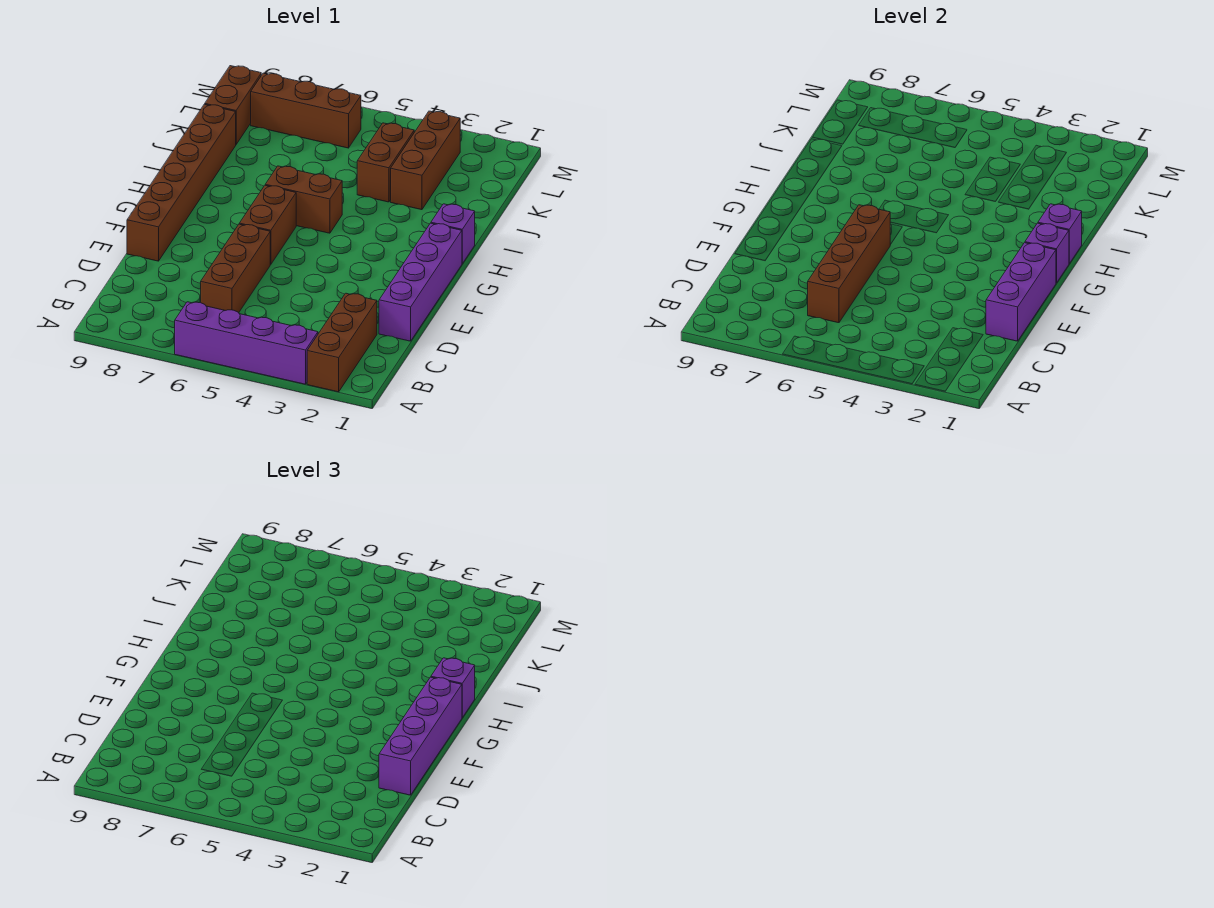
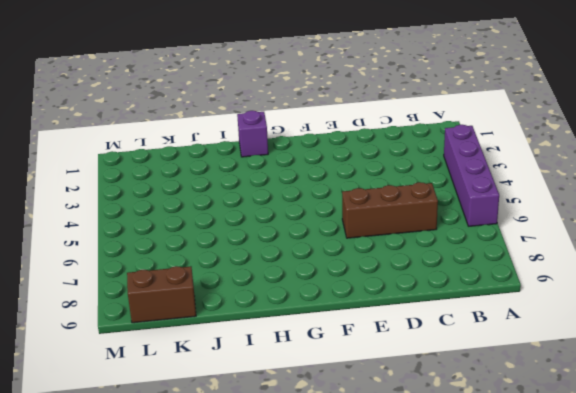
none -> brown 1x3 brick [307,293,377,392]
none -> purple 1x4 brick [379,223,462,341]
none -> brown 1x6 brick [127,104,236,261]

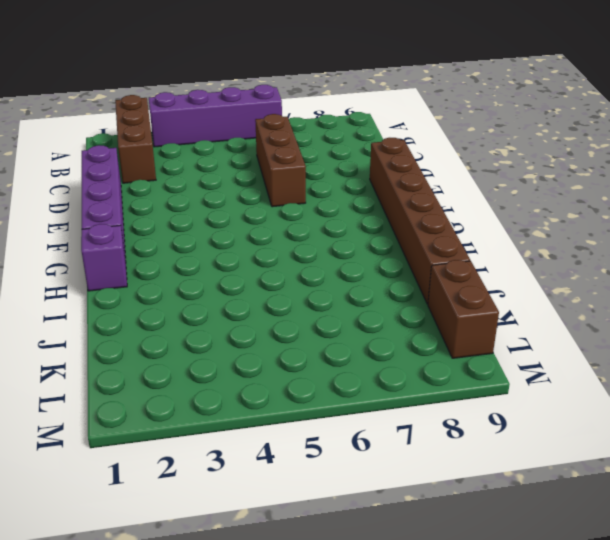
none -> brown 1x2 brick [239,185,296,265]
none -> brown 1x2 brick [265,166,342,233]
none -> brown 1x3 brick [391,111,460,210]

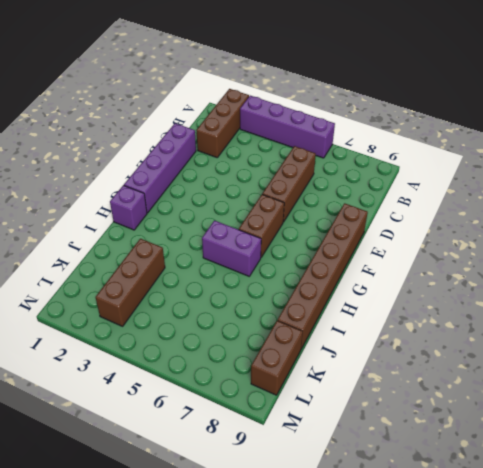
purple 1x2 brick [202,221,261,276] -> brown 1x2 brick [265,166,342,233]
none -> brown 1x2 brick [357,123,414,202]
none -> brown 1x3 brick [251,73,361,148]
none -> brown 1x4 brick [808,205,891,323]

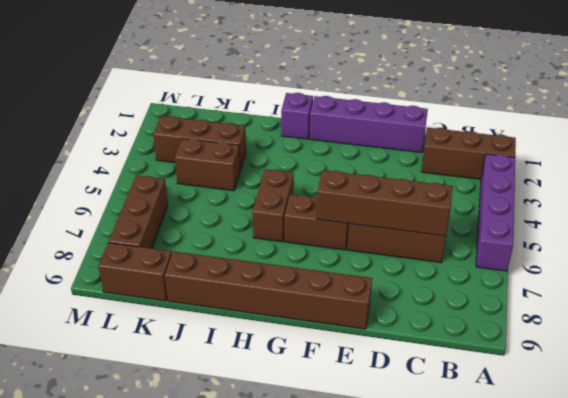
none -> purple 1x3 brick [986,243,1056,341]
none -> purple 1x1 brick [1025,223,1069,283]
none -> purple 1x1 brick [1038,204,1082,263]

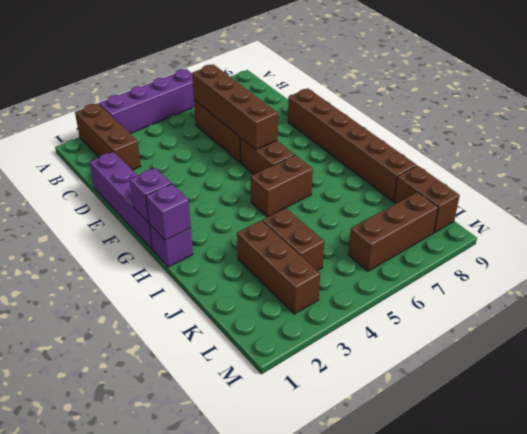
none -> purple 1x3 brick [986,243,1056,341]
none -> purple 1x4 brick [379,677,462,795]
none -> purple 1x1 brick [431,658,475,717]

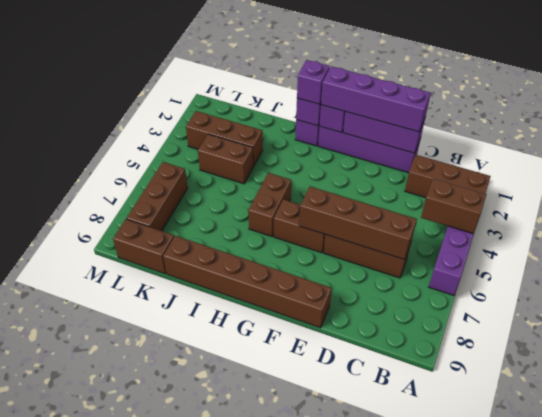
brown 1x2 brick [421,179,486,234] -> none

